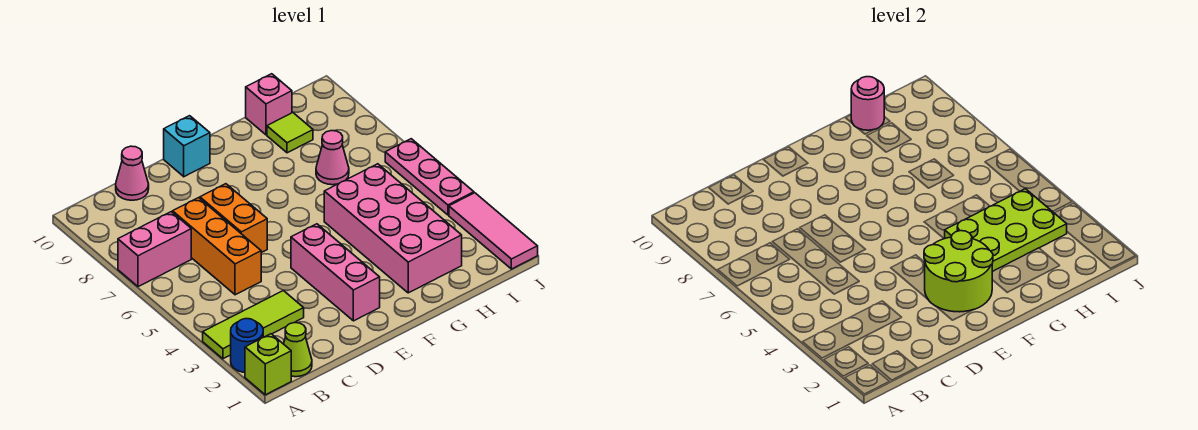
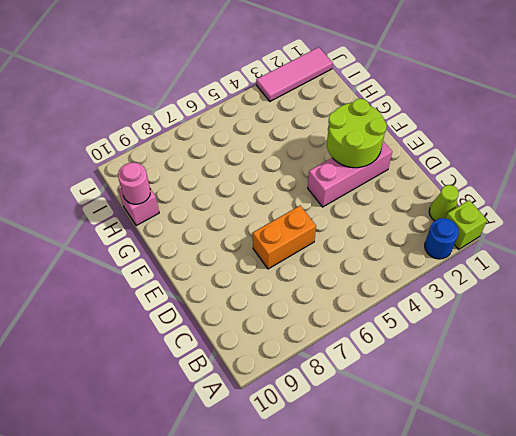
none -> lime 1x3 tile [203,291,304,359]
none -> pink 1x2 brick [118,212,191,287]
none -> orange 1x3 brick [173,198,261,295]

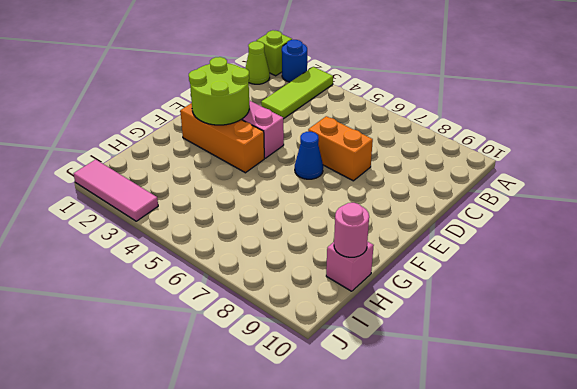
blue 1x1 cone [295,132,323,179] -> none
orange 1x3 brick [180,103,264,173] -> orange 1x3 brick moved to [173,198,261,295]
none -> pink 1x2 brick [118,212,191,287]
none -> pink 1x1 cone [116,146,149,200]
none -> cyan 1x1 brick [164,116,210,177]

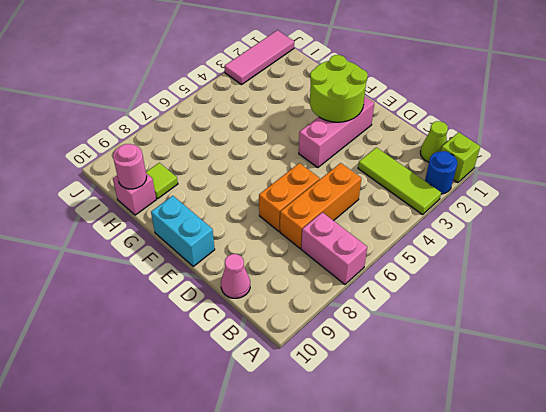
cyan 1x2 brick [151,196,215,266] -> cyan 1x1 brick [164,116,210,177]
none -> pink 2x4 brick [324,164,462,293]
none -> pink 1x1 cone [316,131,349,185]
none -> pink 1x3 plate [385,139,474,215]

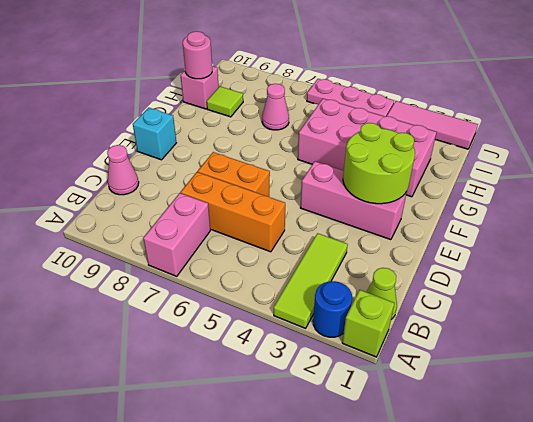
none -> lime 2x3 plate [945,189,1067,272]

